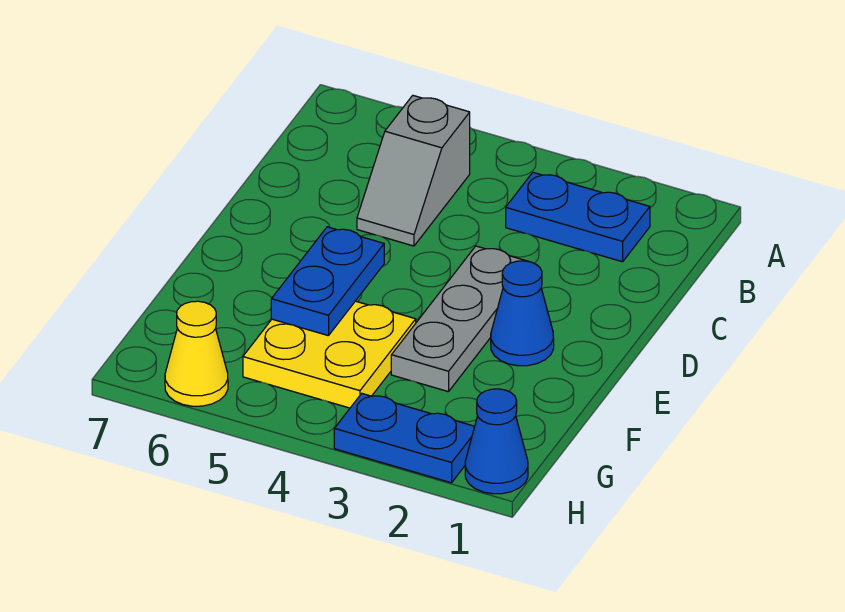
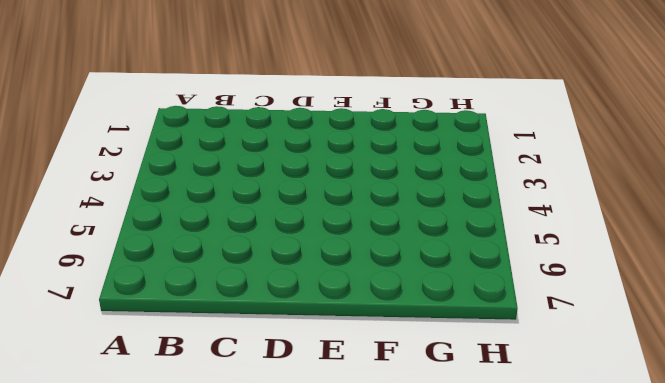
none -> blue 1x2 plate [506,172,650,262]
none -> grey 1x2 slope [357,96,470,246]

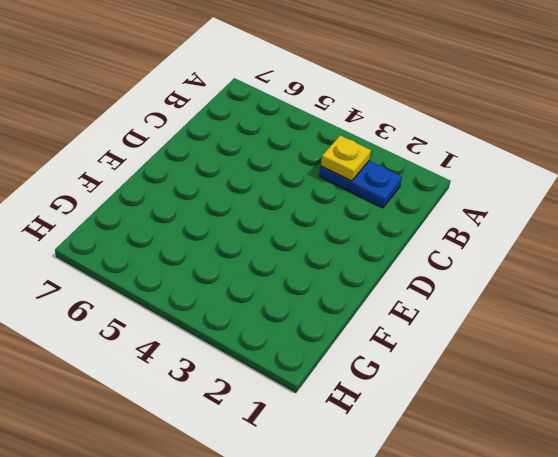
yellow 1x1 plate [321,135,371,181] -> none
none -> grey 1x2 slope [357,96,470,246]
none -> grey 1x3 plate [391,246,529,392]

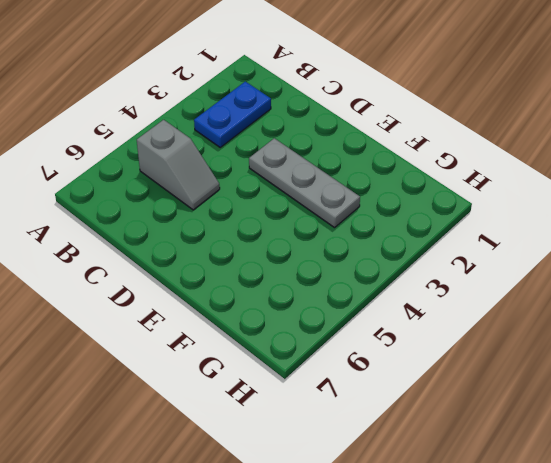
none -> blue 1x1 cone [491,261,554,366]
none -> yellow 2x2 plate [243,301,416,408]

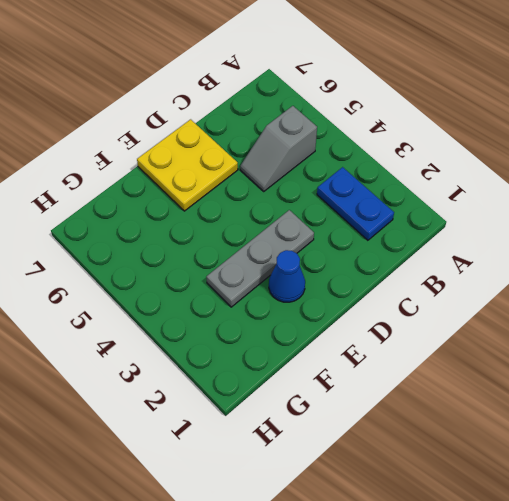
yellow 2x2 plate [137,119,238,211] -> yellow 2x2 plate moved to [243,301,416,408]
none -> blue 1x1 cone [465,389,528,494]
none -> blue 1x2 plate [334,394,475,483]

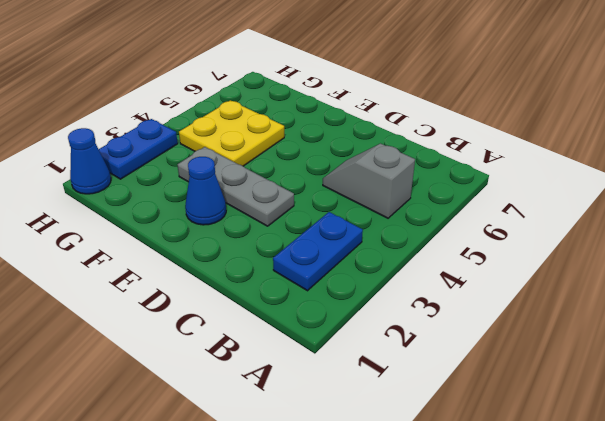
none -> yellow 1x1 cone [165,301,228,406]
none -> blue 1x2 plate [271,227,384,336]

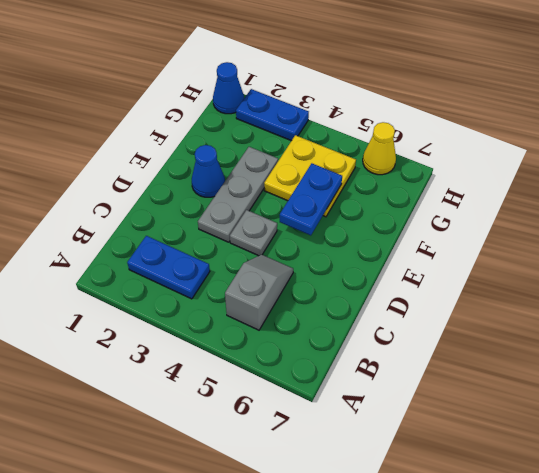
grey 1x1 plate [230,210,277,256] -> none

